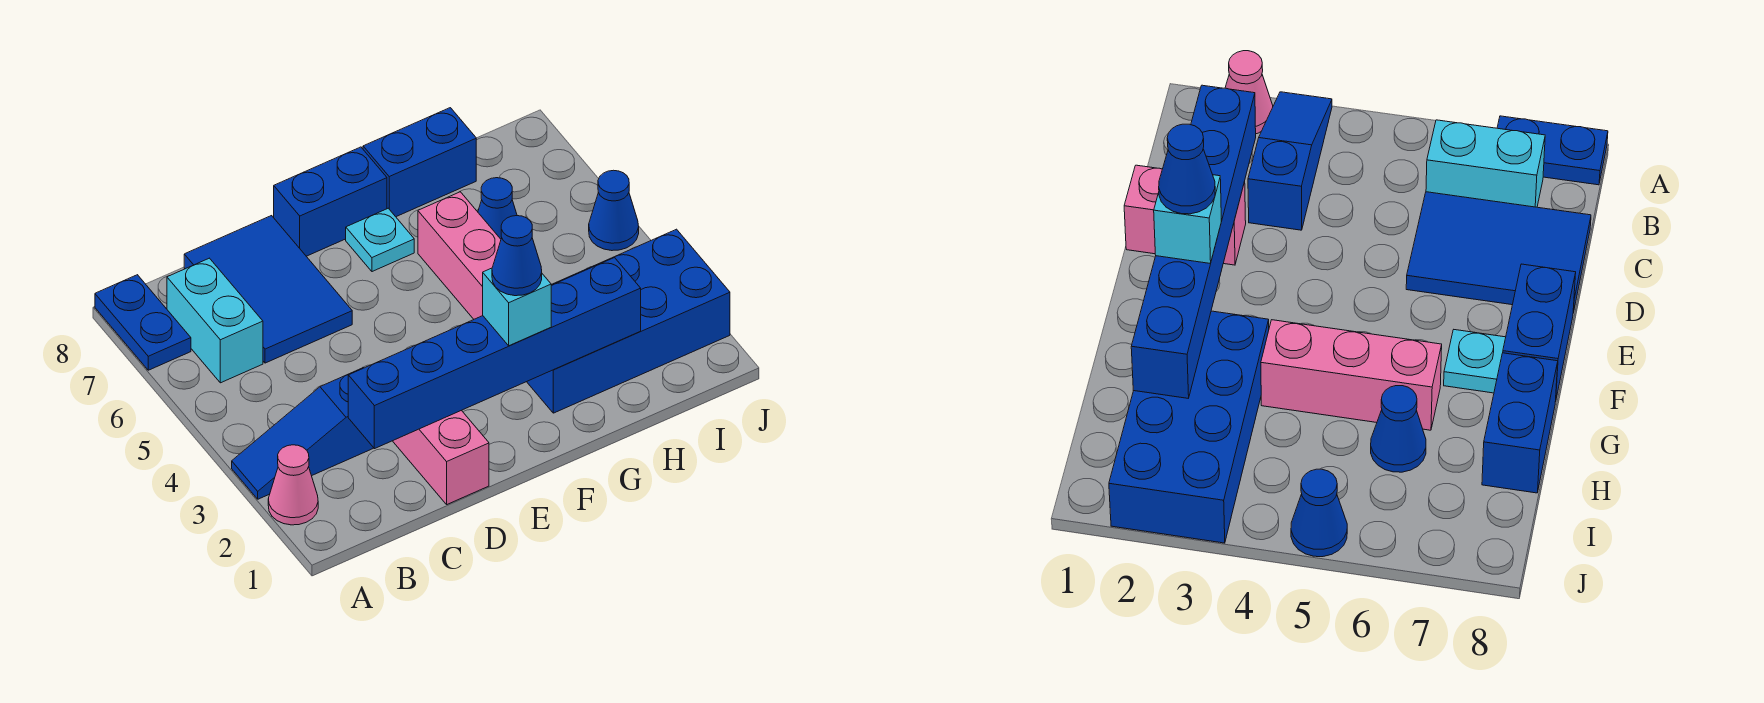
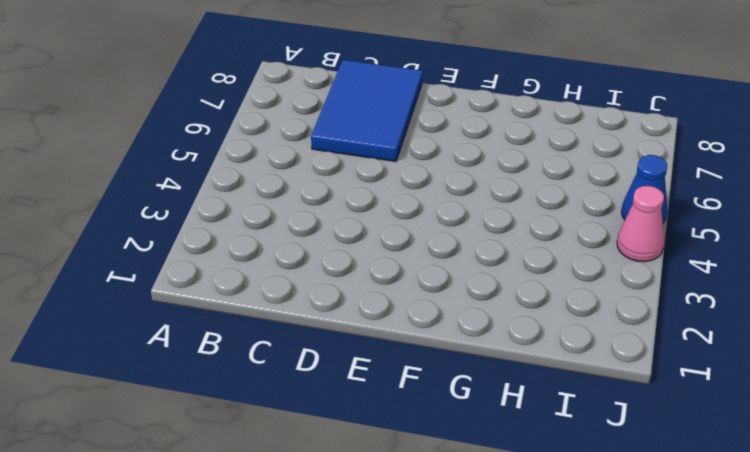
pink 1x1 cone [617,186,664,262] -> pink 1x1 cone moved to [268,445,318,525]
none -> blue 1x3 slope [232,368,373,499]
none -> blue 1x2 plate [95,275,191,370]
none -> cyan 1x2 brick [167,258,263,383]

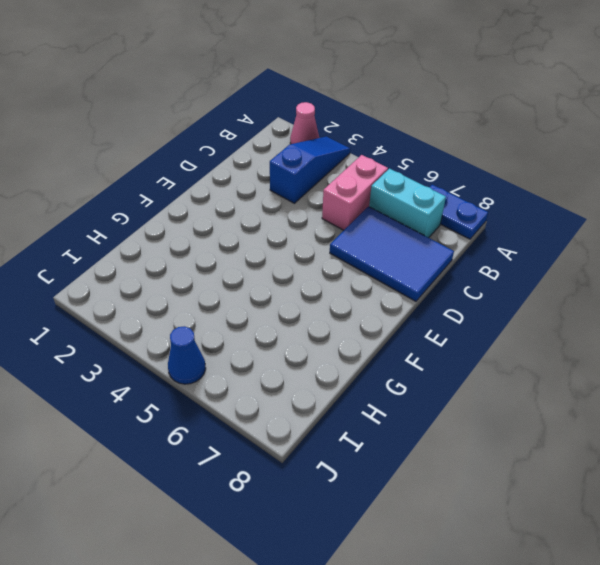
pink 1x2 brick [322,155,388,230] -> pink 1x2 brick turned to [393,410,489,504]
none -> blue 1x2 brick [274,147,387,256]
none -> cyan 1x1 plate [346,208,414,272]
none -> blue 2x4 brick [527,229,730,413]

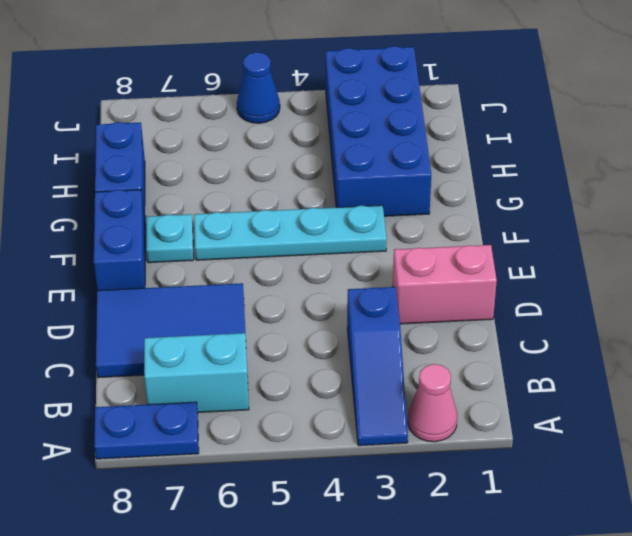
cyan 1x4 plate [194,205,387,260] -> none
none -> pink 1x3 brick [418,192,501,319]
none -> blue 1x1 cone [478,178,517,239]
none -> blue 1x6 brick [348,258,641,449]

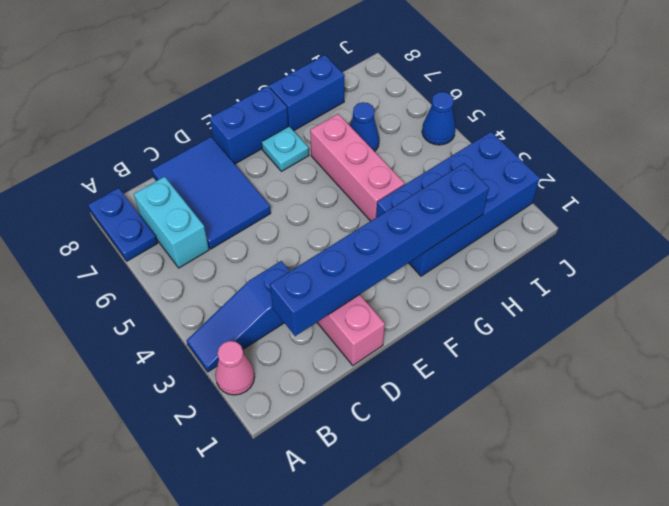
none -> cyan 1x1 brick [483,268,551,346]
none -> blue 1x1 cone [492,216,542,296]

